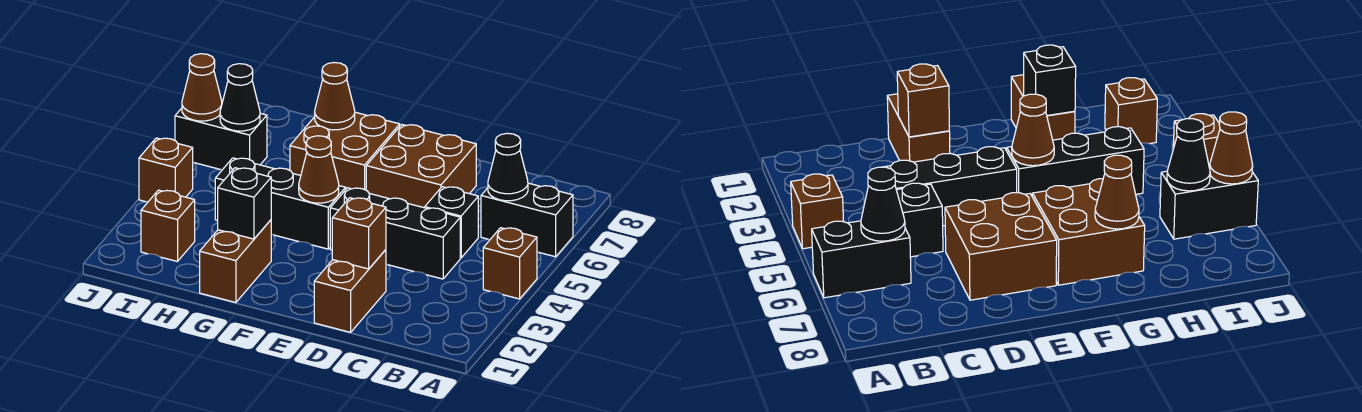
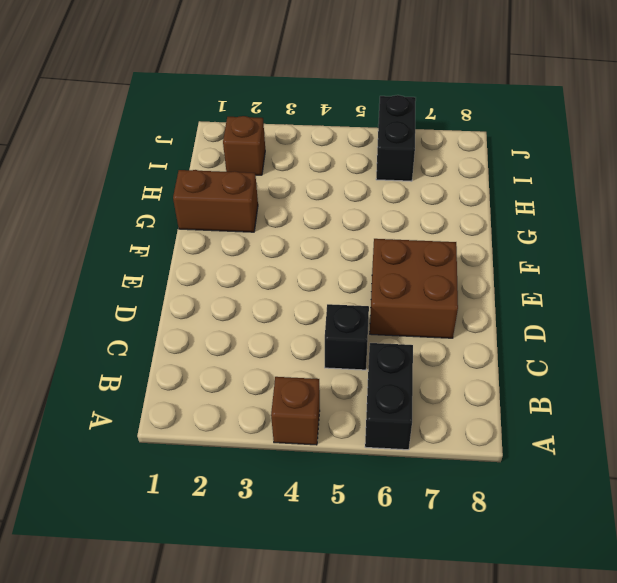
none -> black 1x3 brick [330,188,460,279]
none -> brown 1x2 brick [314,250,386,332]
none -> black 1x3 brick [215,158,346,249]

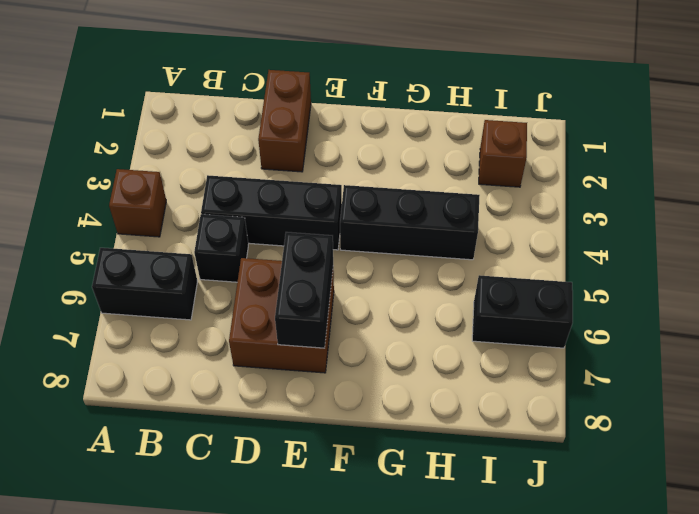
black 1x2 brick [275,232,333,348] -> none
none -> brown 2x2 brick [290,112,400,190]
none -> brown 1x2 brick [200,220,271,303]
none -> brown 1x1 brick [139,138,193,202]

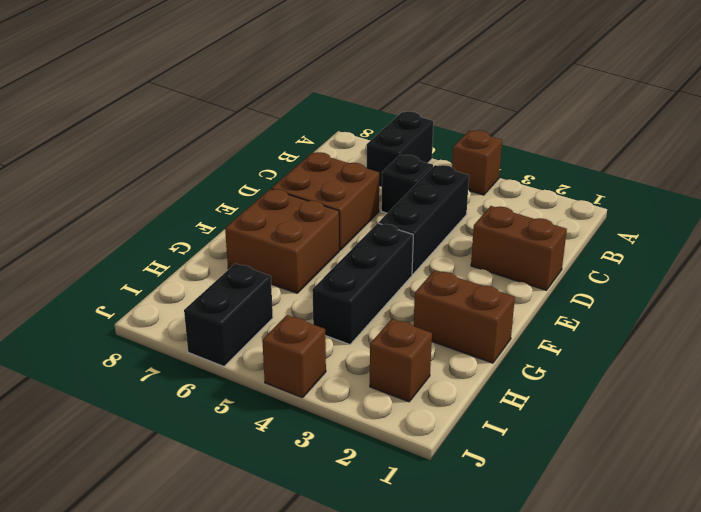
none -> black 1x1 cone [488,133,528,201]
none -> brown 1x1 brick [332,198,386,269]
none -> brown 1x1 cone [299,136,339,203]

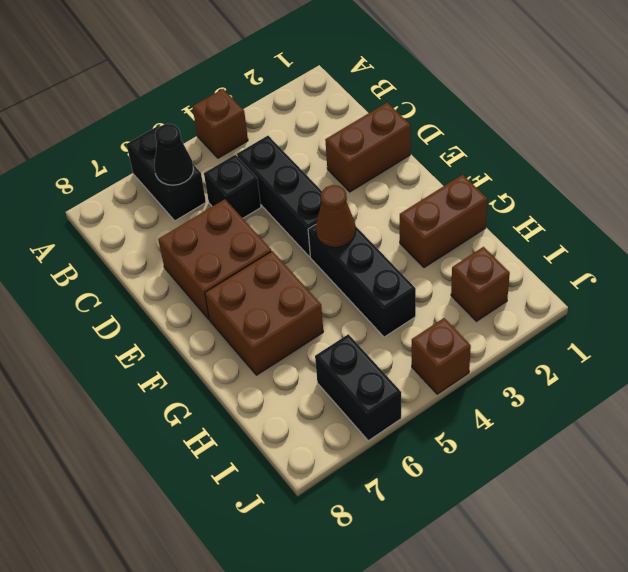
none -> brown 1x1 brick [332,198,386,269]
none -> black 1x1 brick [218,168,271,239]
none -> brown 1x1 cone [315,62,355,130]

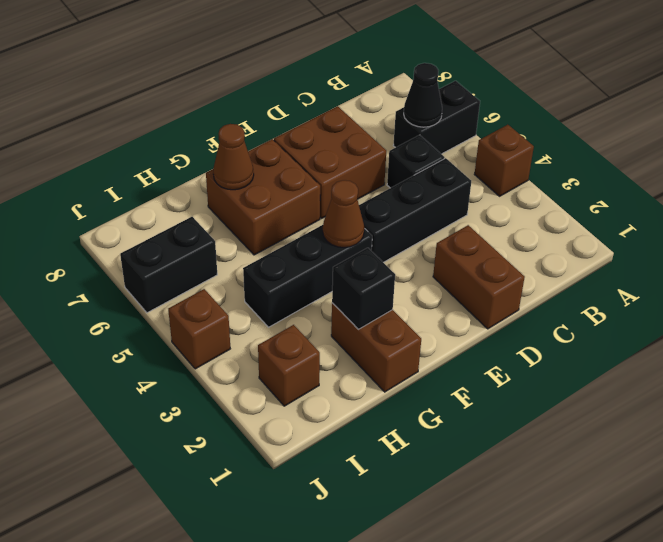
none -> brown 1x1 brick [332,198,386,269]
none -> black 1x1 cone [220,64,260,131]
none -> brown 1x1 cone [182,54,222,121]

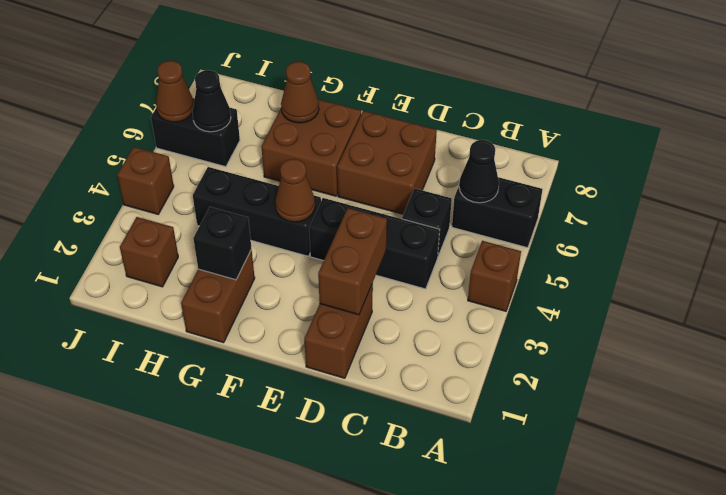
brown 1x2 brick [318,208,387,315] -> brown 1x1 brick [332,198,386,269]

